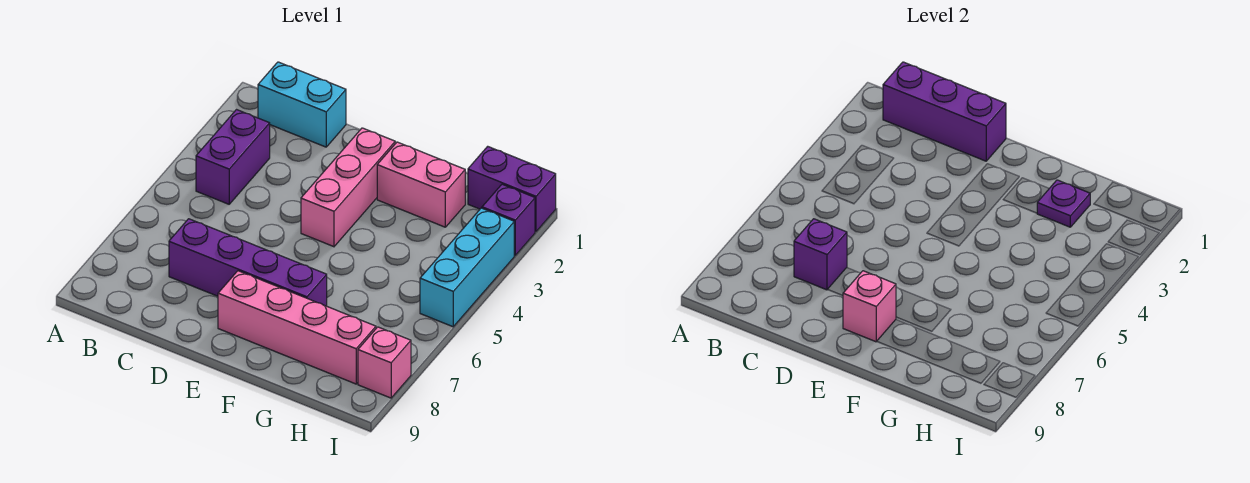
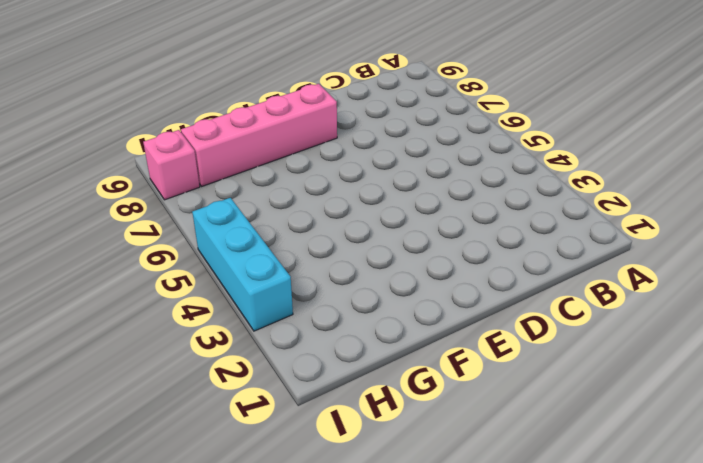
none -> cyan 1x2 brick [258,62,346,147]
none -> purple 1x2 brick [196,110,270,204]
none -> purple 1x4 brick [169,219,327,306]

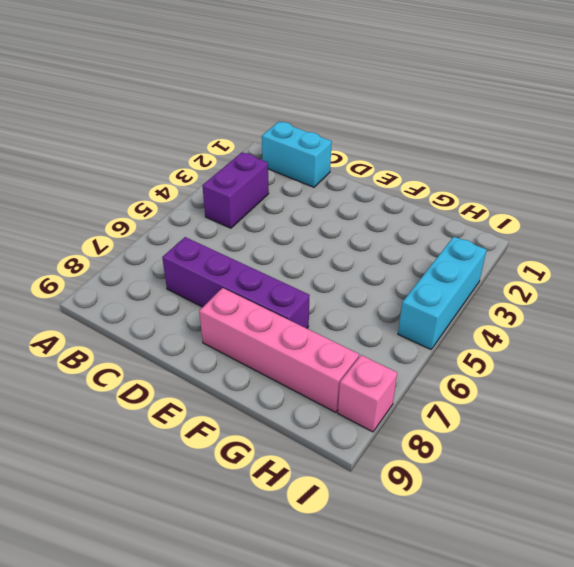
none -> pink 1x3 brick [301,128,395,247]
none -> pink 1x2 brick [377,142,465,227]
none -> purple 1x2 brick [468,146,556,232]

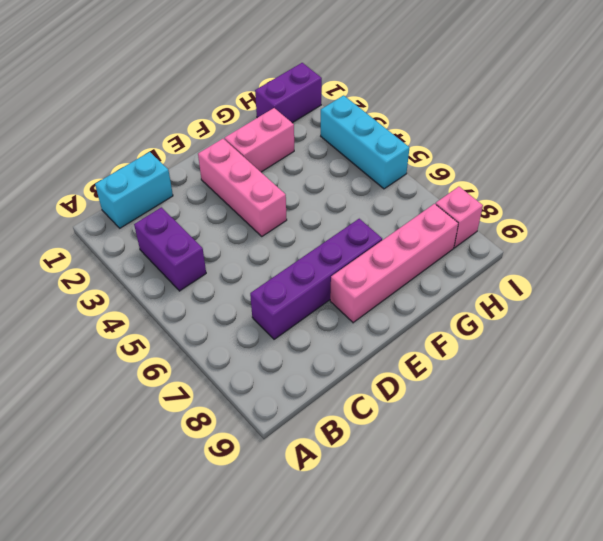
none -> purple 1x1 brick [482,184,535,255]
none -> purple 1x3 brick [883,62,1006,161]
none -> purple 1x1 brick [794,219,847,290]

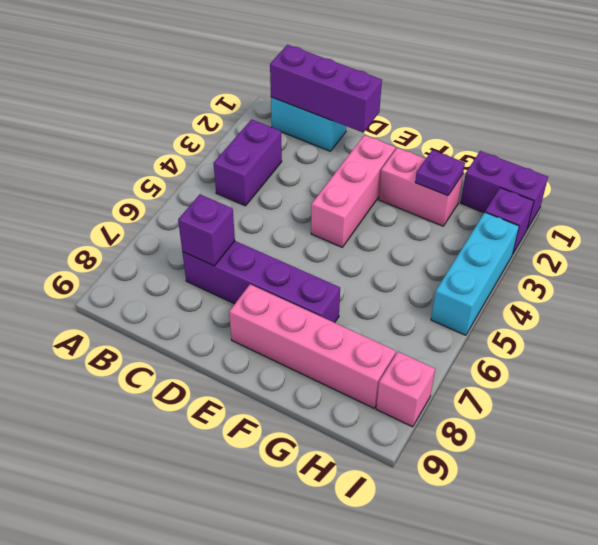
none -> pink 1x1 brick [843,271,896,342]

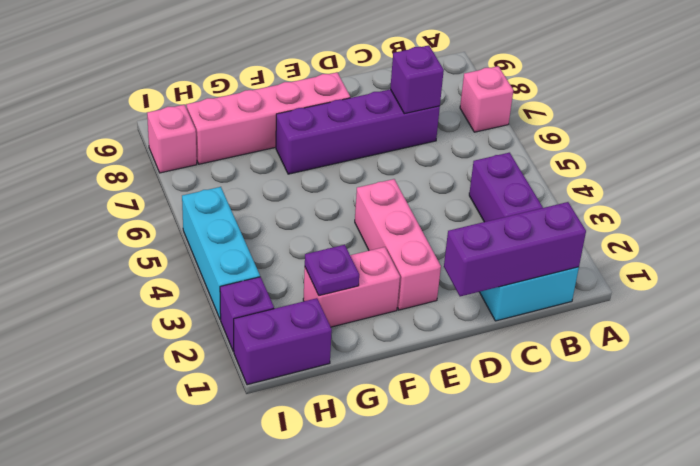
pink 1x1 brick [460,66,513,132] -> pink 1x1 brick moved to [843,271,896,342]

